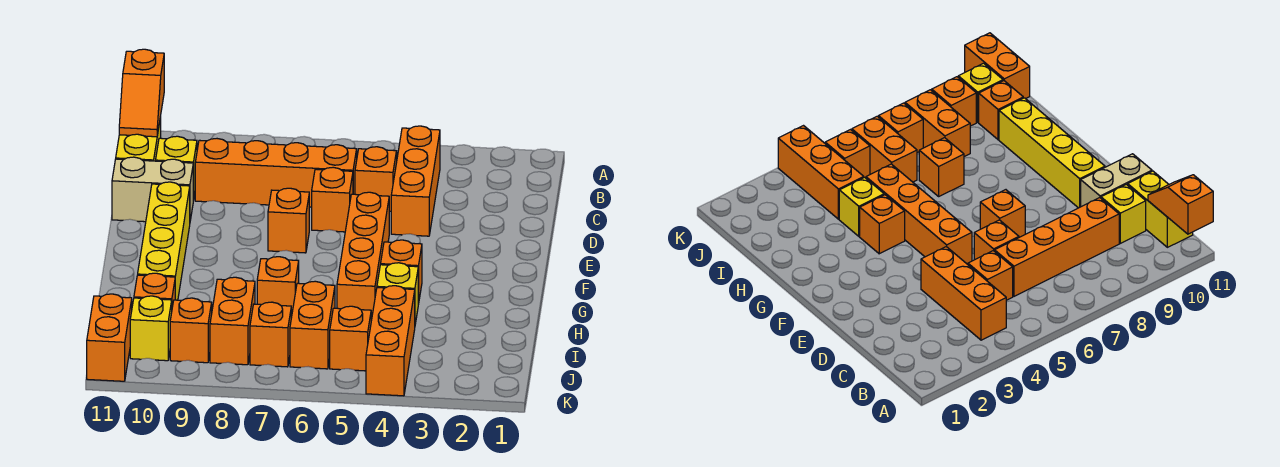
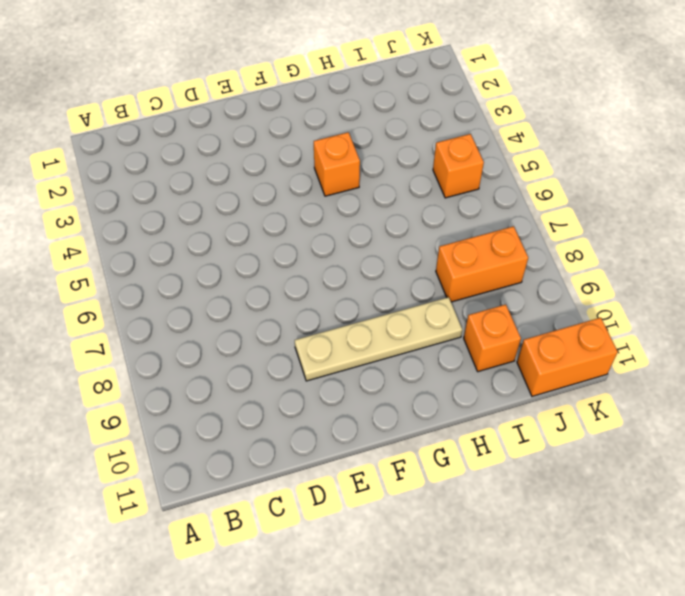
tan 1x4 plate [295,297,462,381] -> none
none -> orange 1x3 brick [391,126,440,236]
none -> yellow 1x2 brick [116,117,161,161]
none -> orange 1x1 brick [355,147,397,211]

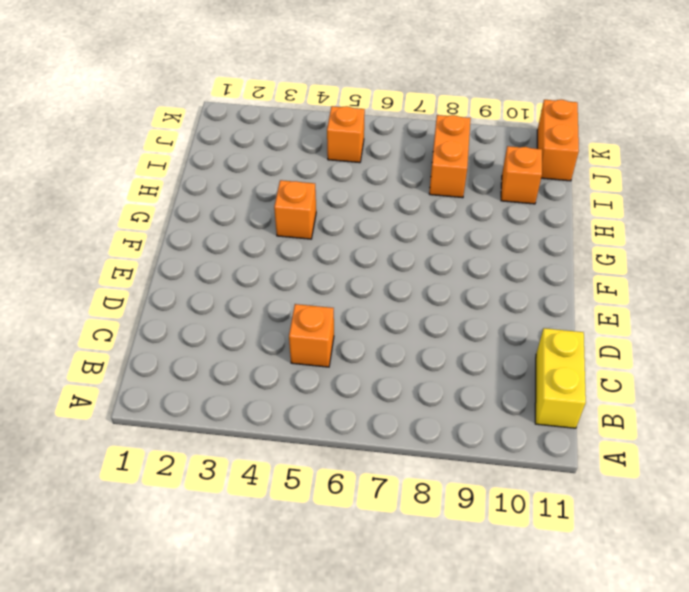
none -> orange 1x3 brick [391,126,440,236]
none -> orange 1x4 brick [195,139,357,207]
none -> yellow 1x1 brick [156,136,197,201]

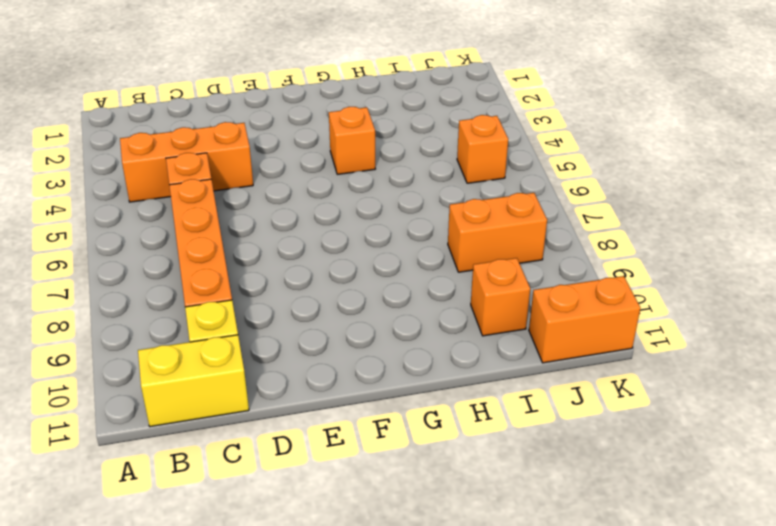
none -> orange 1x1 brick [312,167,353,232]
none -> tan 1x2 brick [112,157,193,222]
none -> orange 1x4 brick [337,192,389,320]

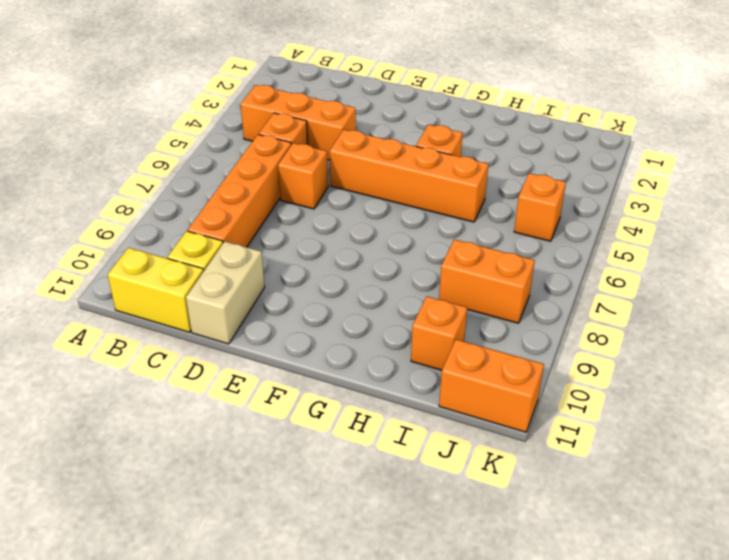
none -> orange 1x1 brick [268,188,309,253]
none -> yellow 1x4 brick [138,182,190,300]
none -> yellow 1x1 brick [377,263,418,324]

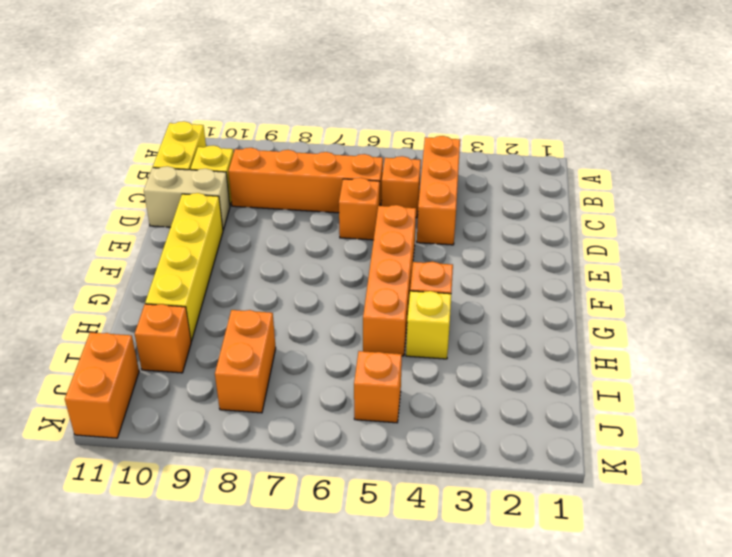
none -> orange 1x1 brick [268,188,309,253]
none -> orange 1x1 brick [257,257,299,318]
none -> orange 1x3 brick [366,286,415,396]

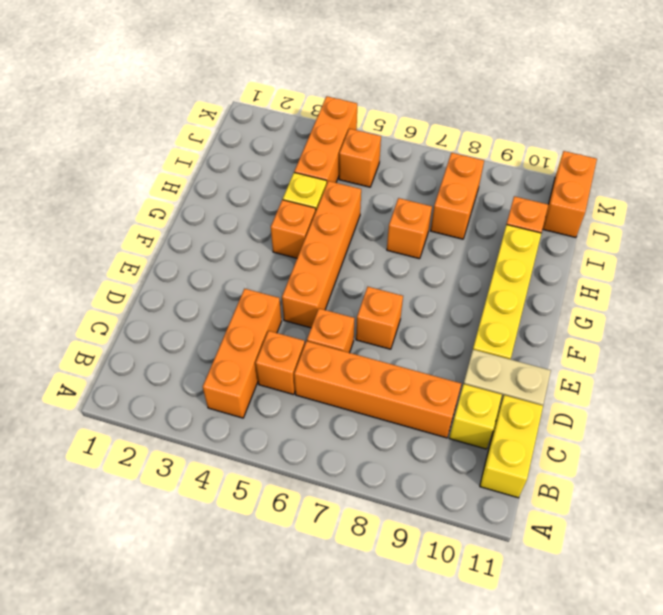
none -> orange 1x2 brick [290,281,335,369]
none -> orange 1x1 brick [250,302,291,367]
none -> orange 1x1 brick [170,298,212,363]

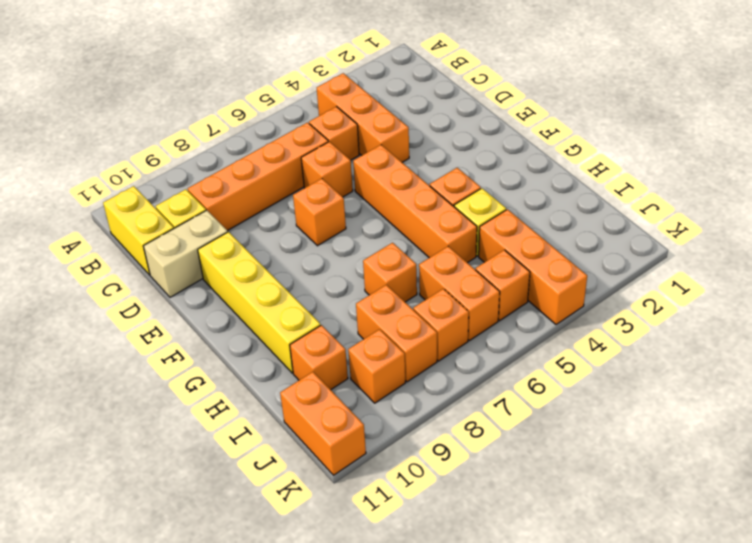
none -> yellow 1x1 brick [130,296,172,361]
none -> orange 1x2 slope [119,49,164,137]

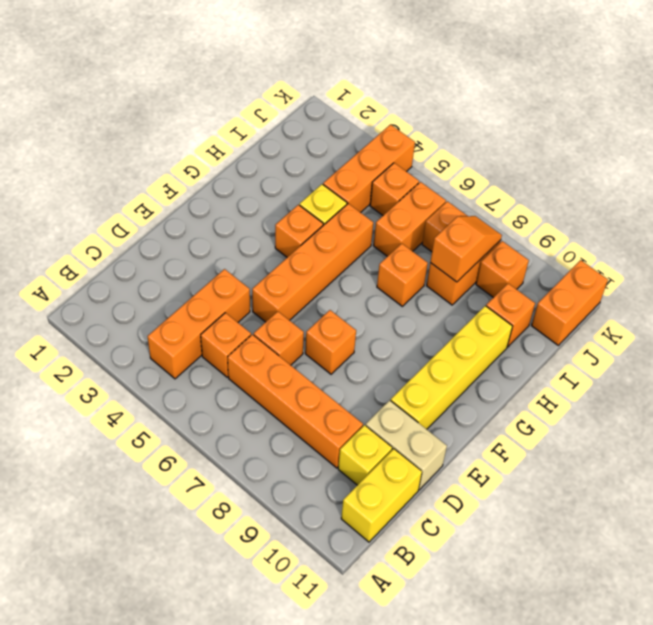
orange 1x2 slope [430,216,502,282] -> orange 1x2 slope moved to [119,49,164,137]
none -> yellow 1x1 brick [130,296,172,361]

